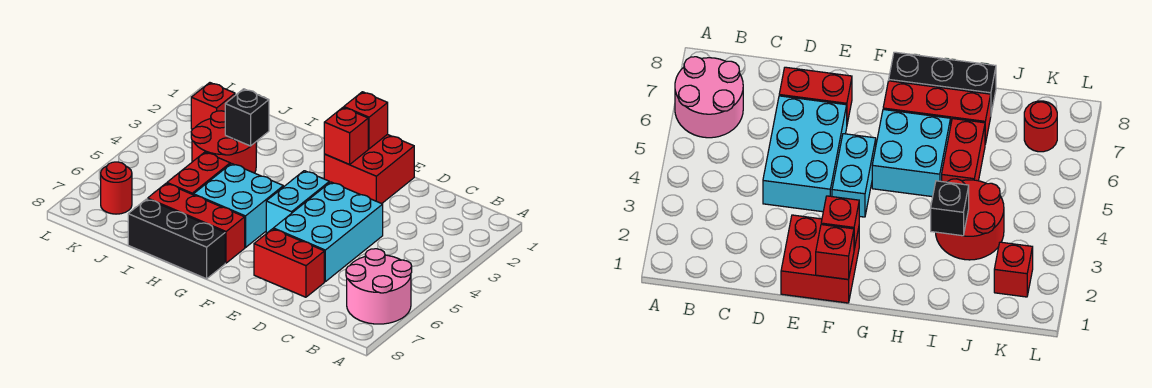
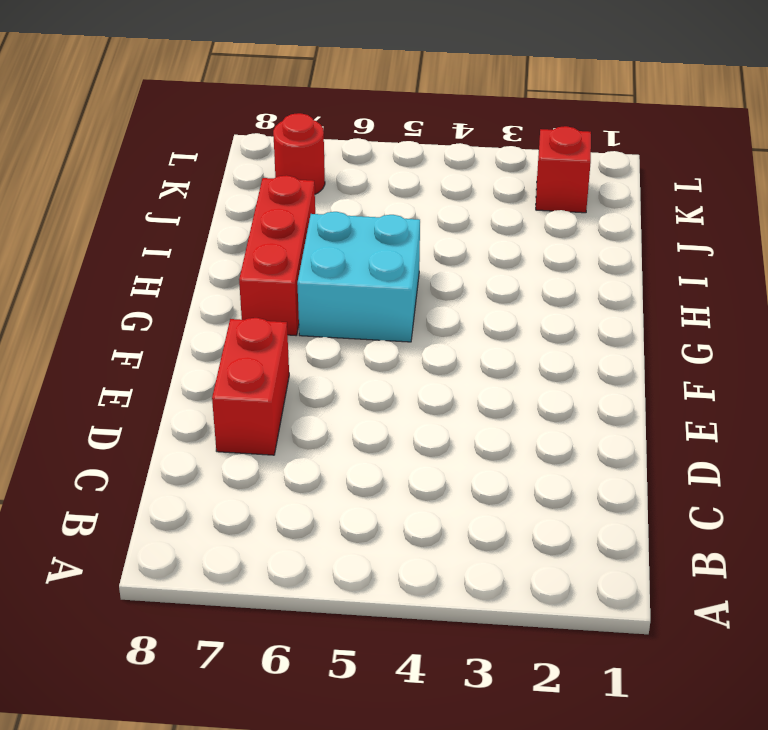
none -> pink 2x2 round brick [346,249,412,324]
none -> cyan 2x3 brick [273,182,383,282]
none -> red 2x2 brick [324,134,414,204]

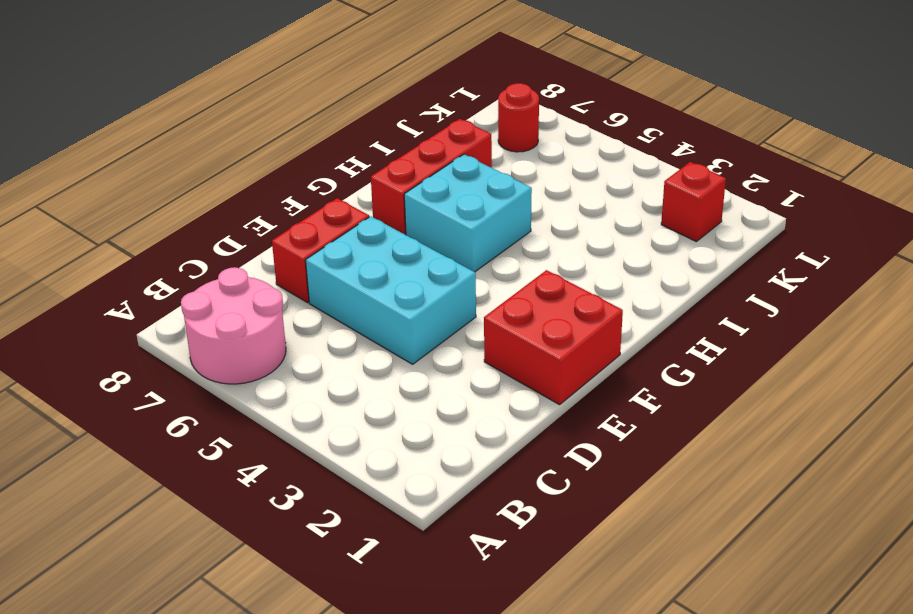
none -> cyan 1x2 brick [266,171,329,233]
none -> black 1x3 brick [128,199,225,279]
none -> red 2x2 round brick [191,111,256,173]

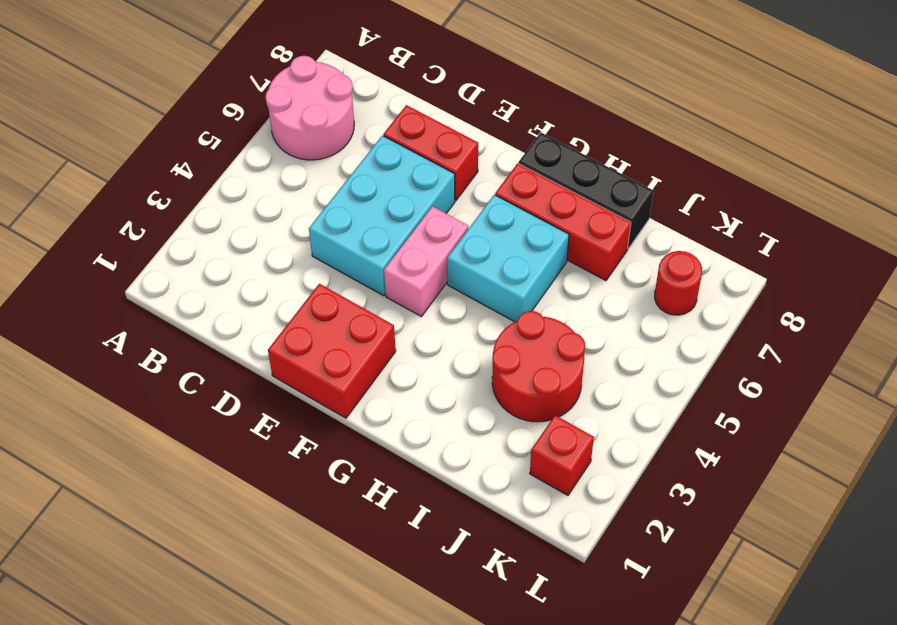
pink 1x2 brick [384,206,468,316] -> cyan 1x2 brick [266,171,329,233]
none -> red 1x2 brick [167,152,230,195]
none -> red 1x1 brick [344,92,388,149]
none -> red 1x1 brick [324,107,368,165]

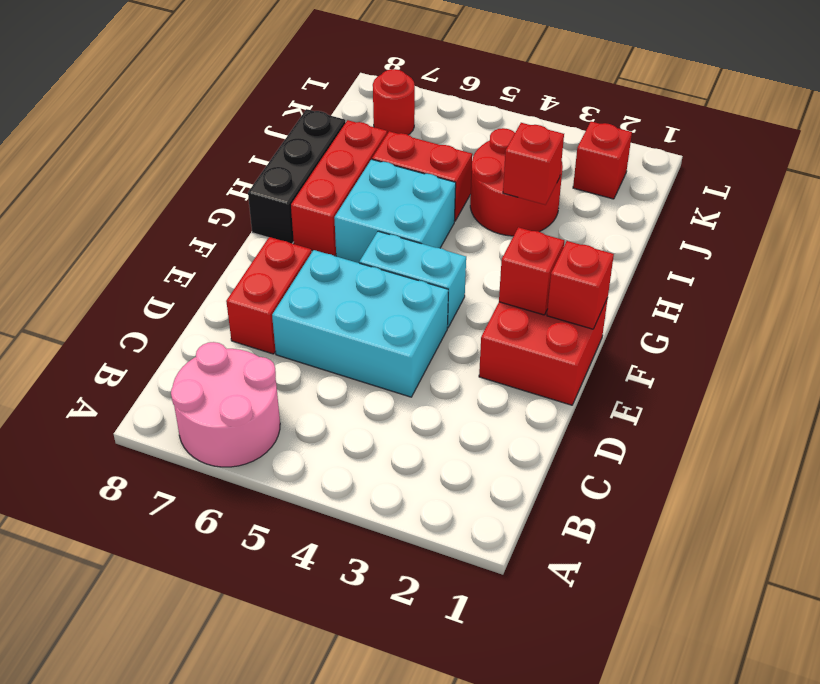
red 1x1 brick [503,123,564,205] -> black 1x1 brick [225,89,269,146]

